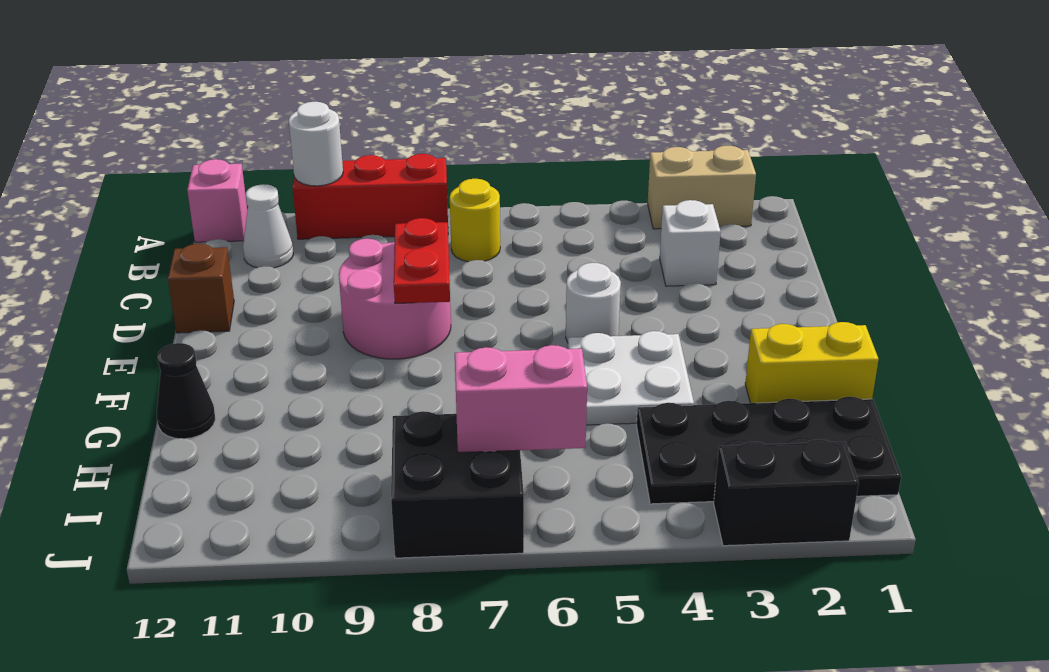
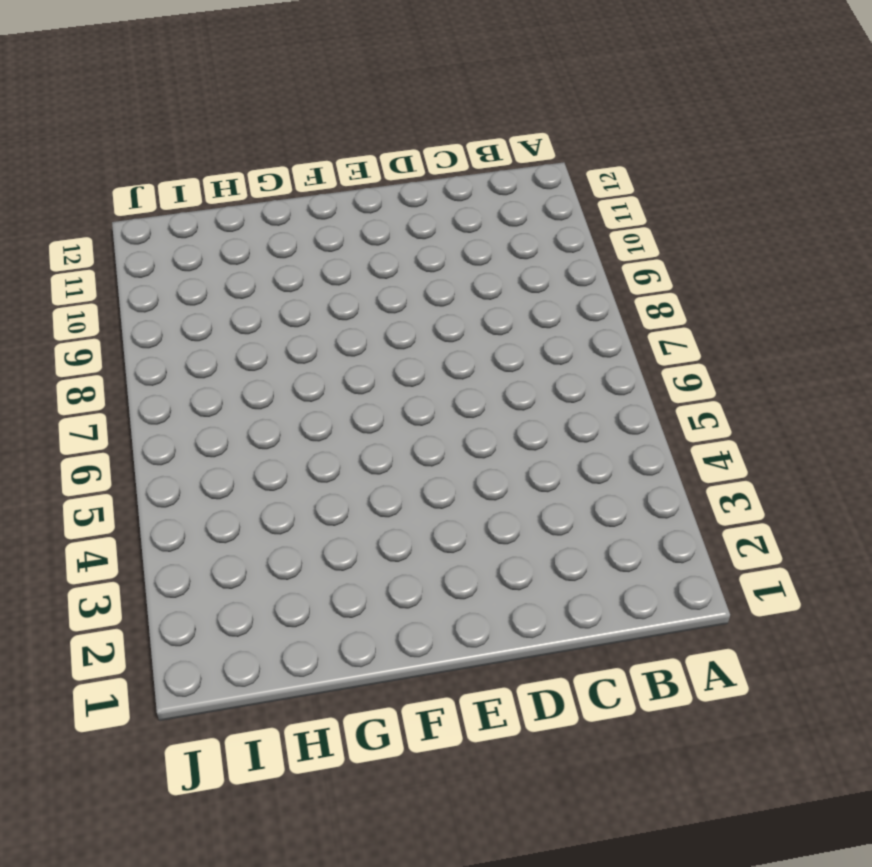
none -> tan 1x2 brick [648,146,756,229]
none -> red 1x3 brick [293,154,448,239]
none -> pink 1x1 brick [187,159,247,242]

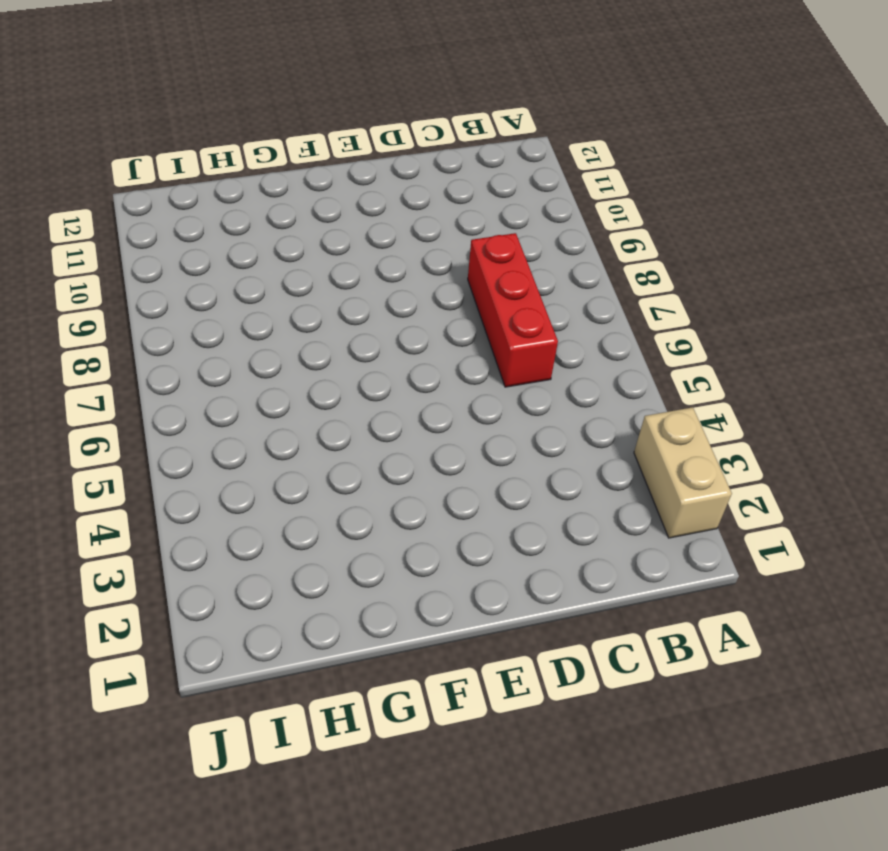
red 1x3 brick [468,233,558,387] -> red 1x3 brick moved to [293,154,448,239]
none -> pink 1x1 brick [187,159,247,242]
none -> yellow 1x1 round brick [450,179,500,262]
none -> white 1x1 cone [243,184,293,268]

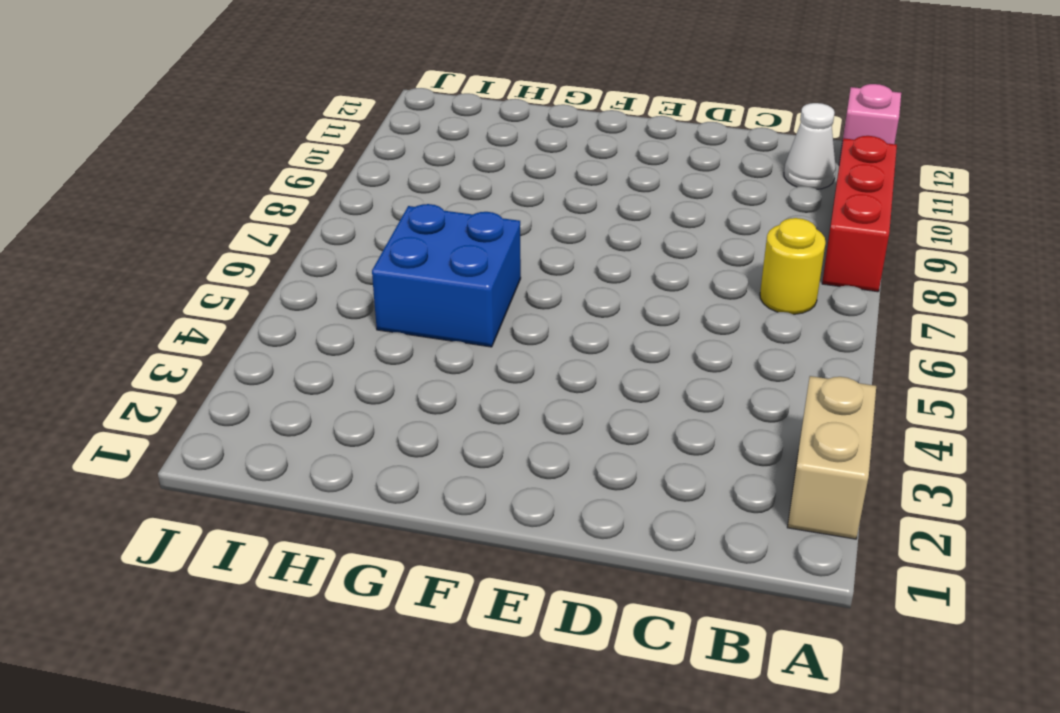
blue 2x2 brick [372,204,521,347] -> white 2x2 plate [568,331,694,425]
none -> white 1x1 brick [660,200,721,286]
none -> pink 2x2 round brick [339,239,451,359]
none -> brown 1x1 brick [168,244,234,333]

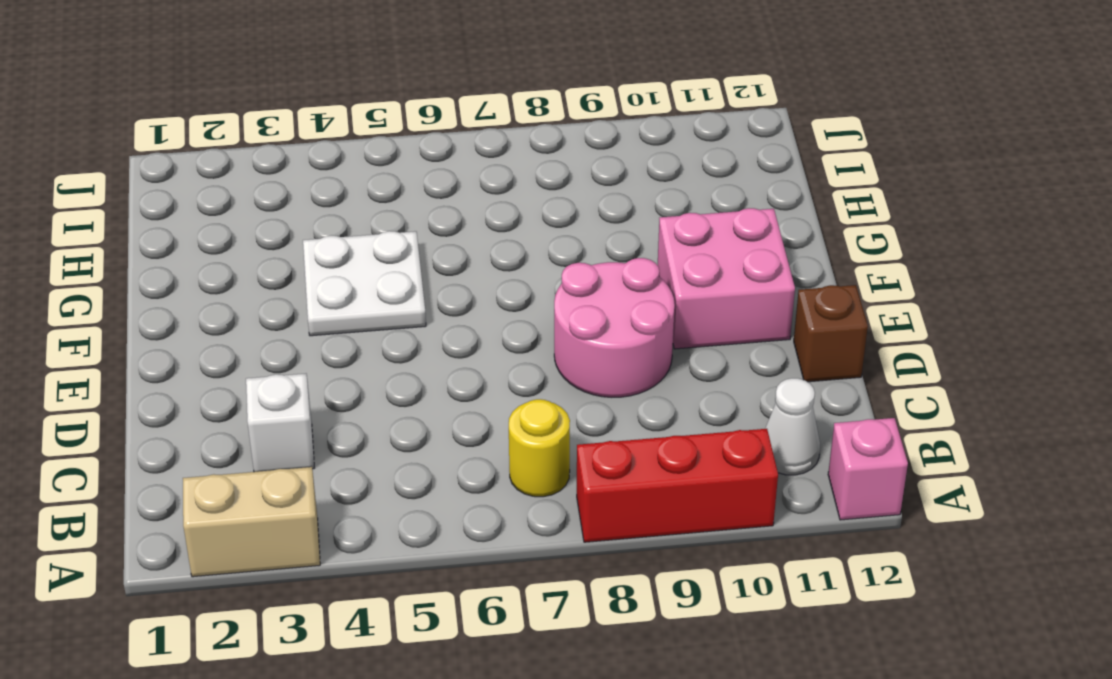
pink 2x2 brick [658,208,795,349] -> none
none -> white 1x1 round brick [566,263,621,342]
none -> yellow 1x2 brick [745,322,879,403]
none -> black 1x1 cone [157,343,215,439]

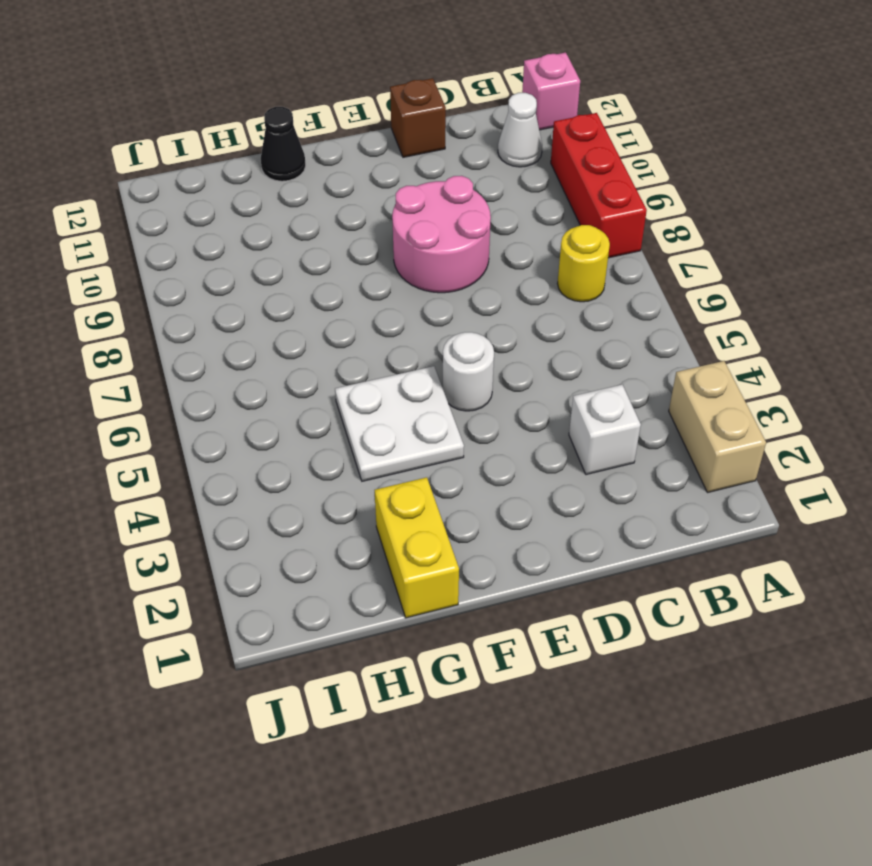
none -> black 2x4 plate [637,397,901,504]
none -> black 2x2 brick [391,411,524,558]
none -> black 1x2 brick [714,439,859,546]

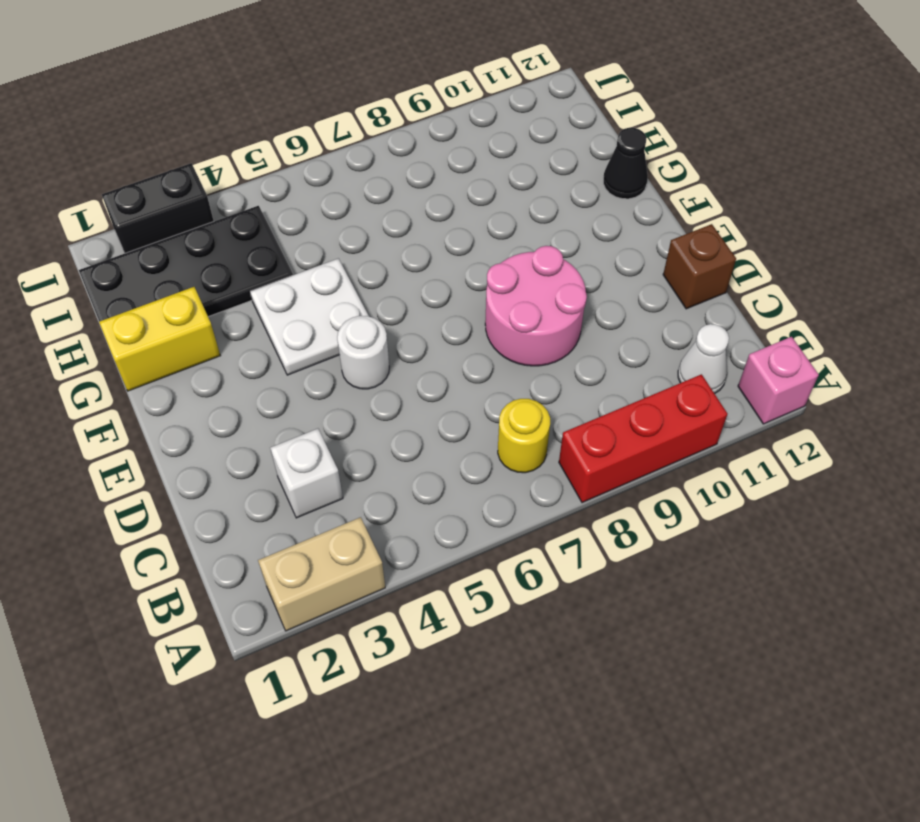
none -> black 2x2 brick [391,411,524,558]
none -> white 1x1 round brick [289,102,343,186]
none -> red 1x2 plate [394,218,450,303]

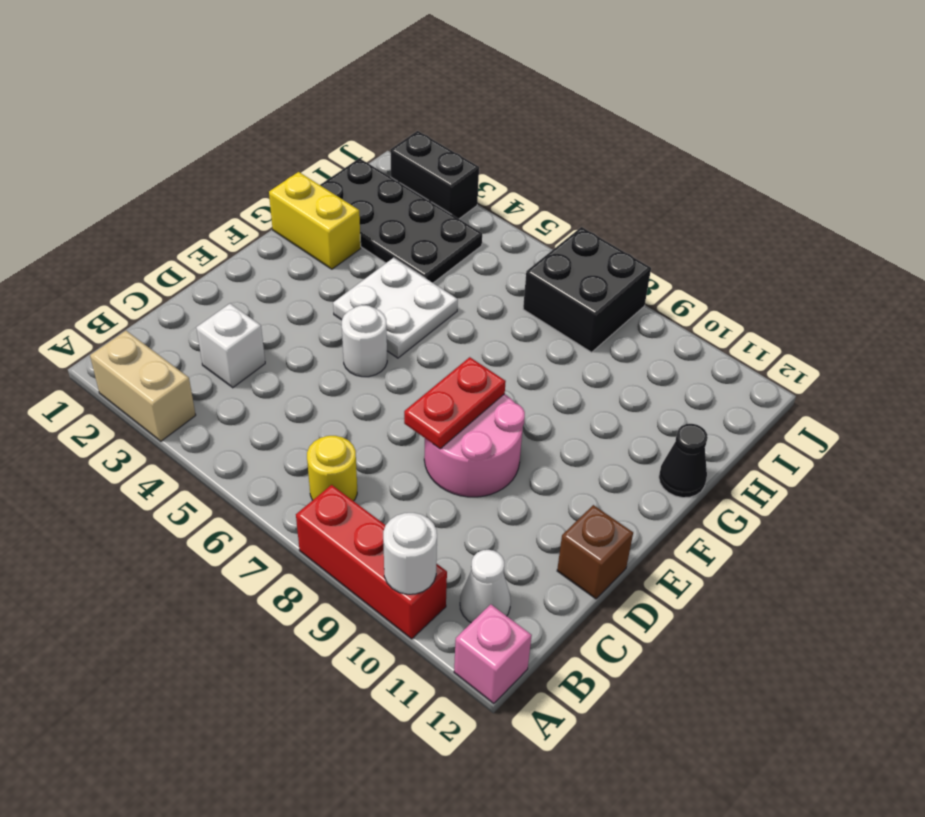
none -> pink 1x2 brick [455,345,587,452]

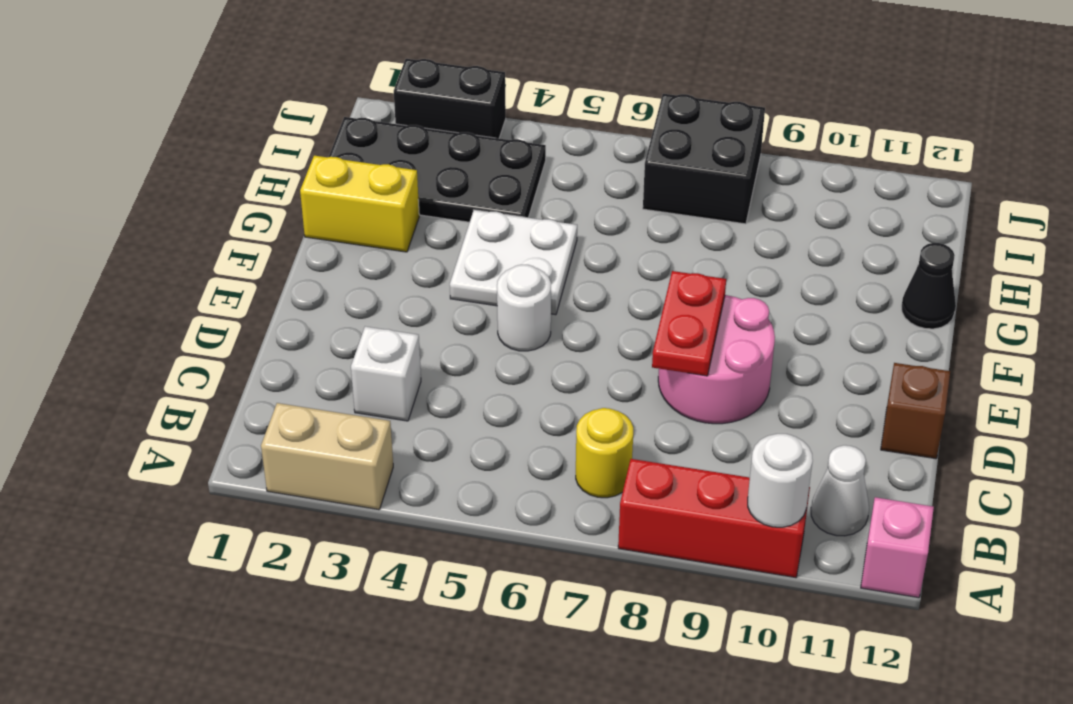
none -> pink 1x2 brick [455,345,587,452]

